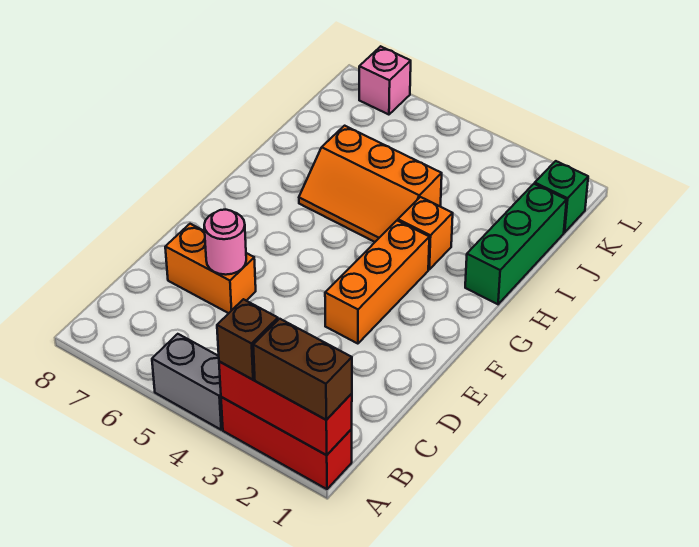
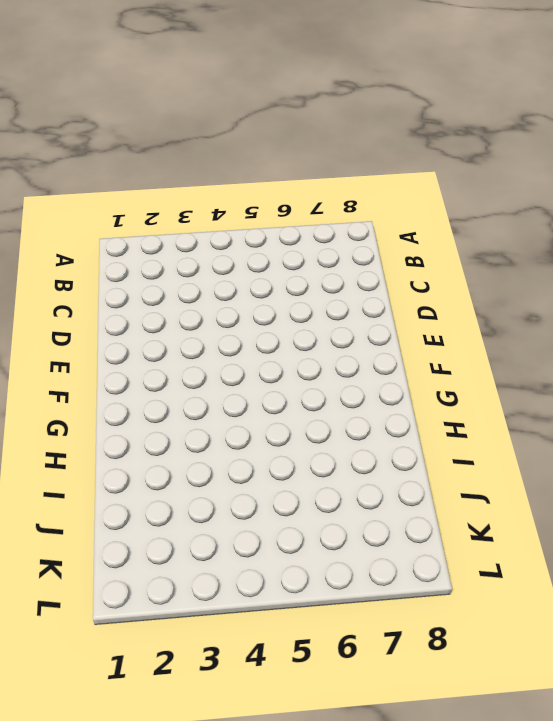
none -> red 1x3 brick [221,397,352,489]
none -> grey 1x2 brick [152,334,223,430]
none -> orange 1x2 brick [165,224,256,313]

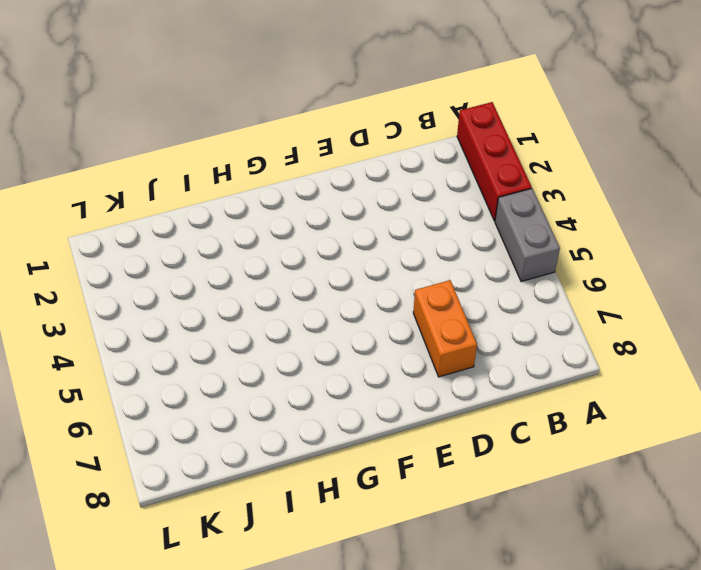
none -> orange 1x3 brick [325,221,429,344]
none -> green 1x3 brick [465,184,567,304]
none -> orange 1x1 brick [398,197,453,269]

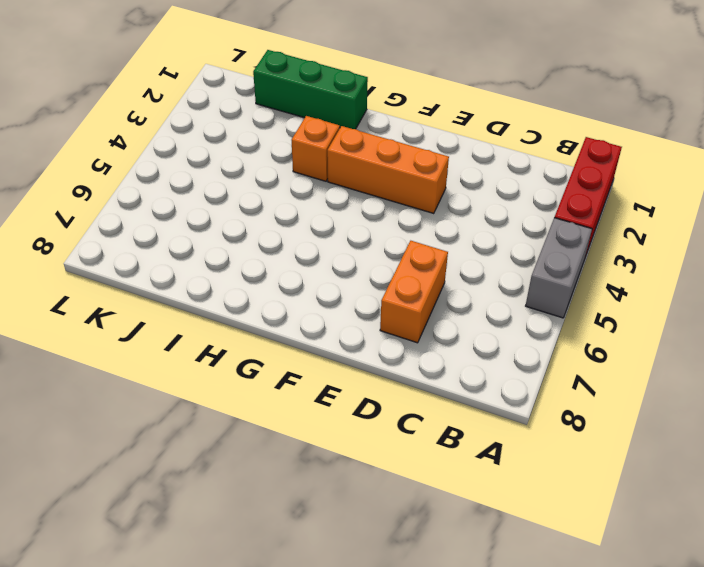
none -> orange 2x3 slope [299,126,442,242]
none -> green 1x1 brick [535,161,588,232]
none -> pink 1x1 brick [359,46,411,115]

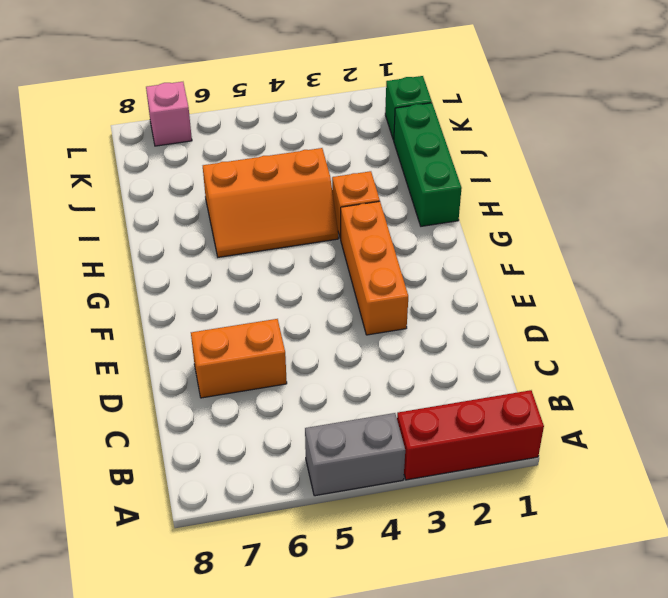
none -> red 1x3 brick [219,362,352,455]
none -> pink 1x1 round brick [204,210,246,275]
none -> brown 1x2 brick [253,319,352,420]

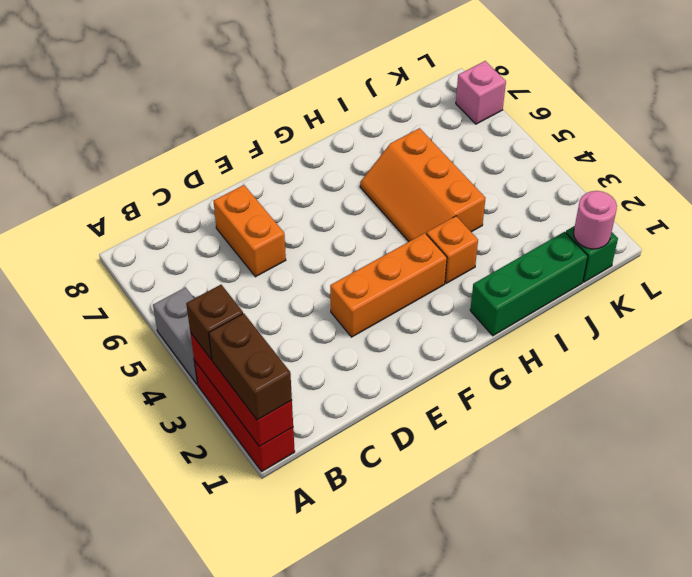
pink 1x1 round brick [574,191,617,249] -> pink 1x1 round brick moved to [204,210,246,275]

